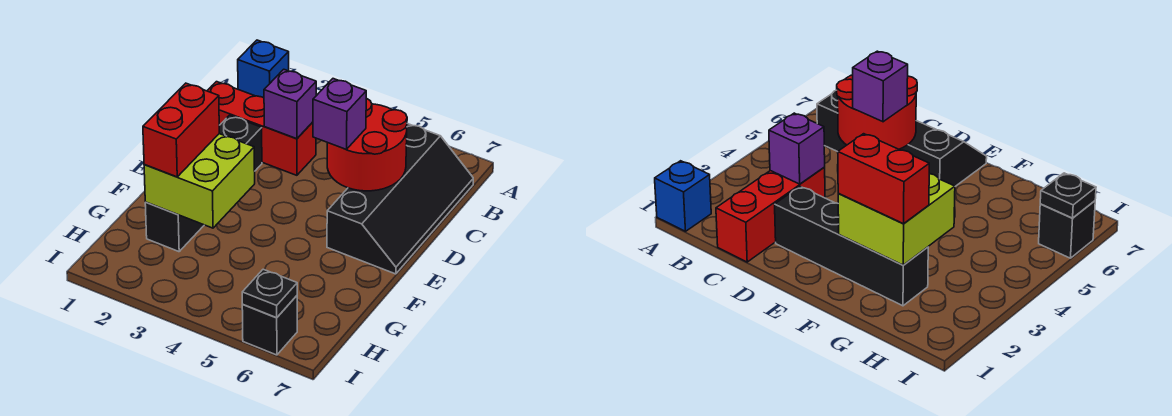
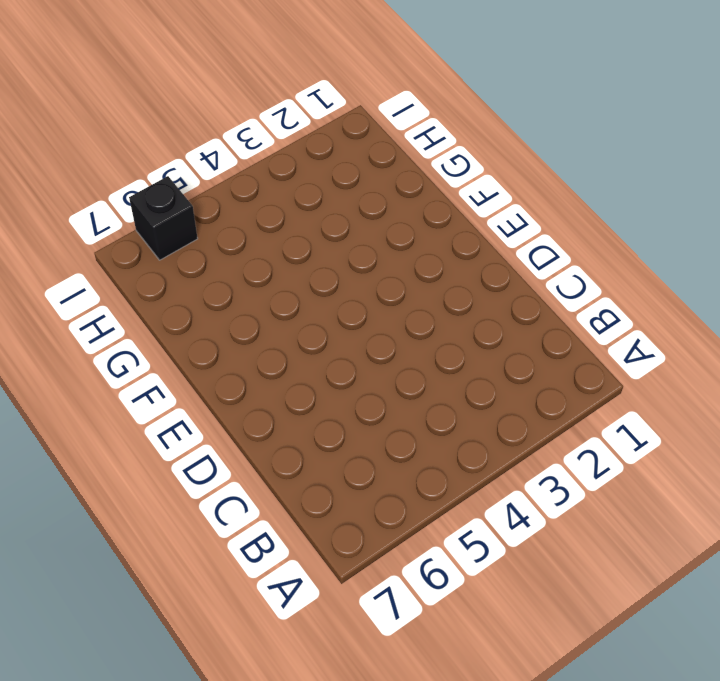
none -> blue 1x1 brick [238,40,289,98]
none -> black 2x4 slope [327,124,473,274]

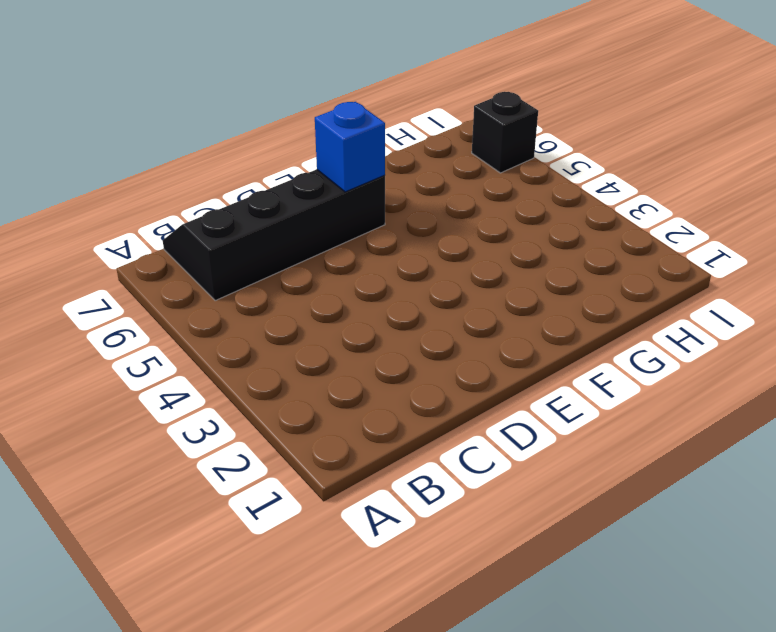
blue 1x1 brick [315,102,385,192] -> blue 1x1 brick moved to [238,40,289,98]
none -> red 1x3 brick [207,82,316,175]
none -> black 1x4 brick [145,115,262,252]

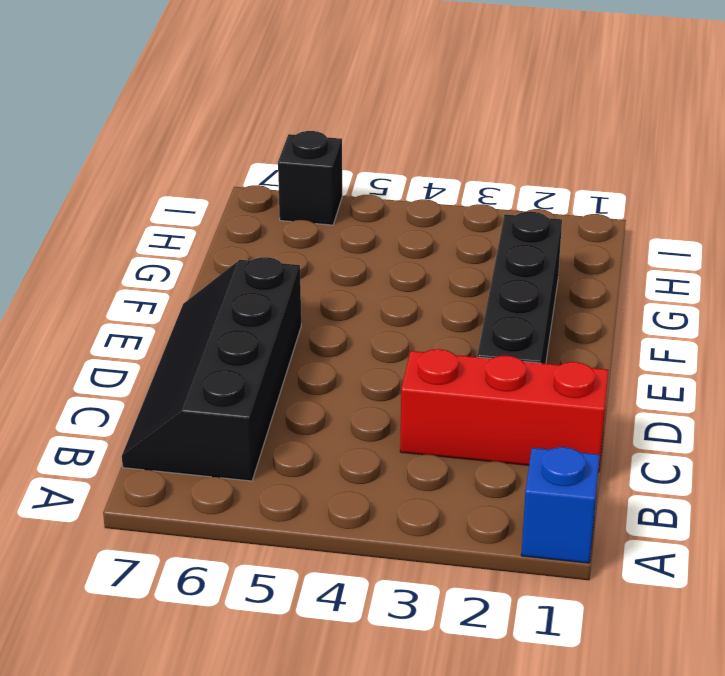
none -> purple 1x1 brick [264,69,316,139]
none -> red 2x2 round brick [327,98,407,191]

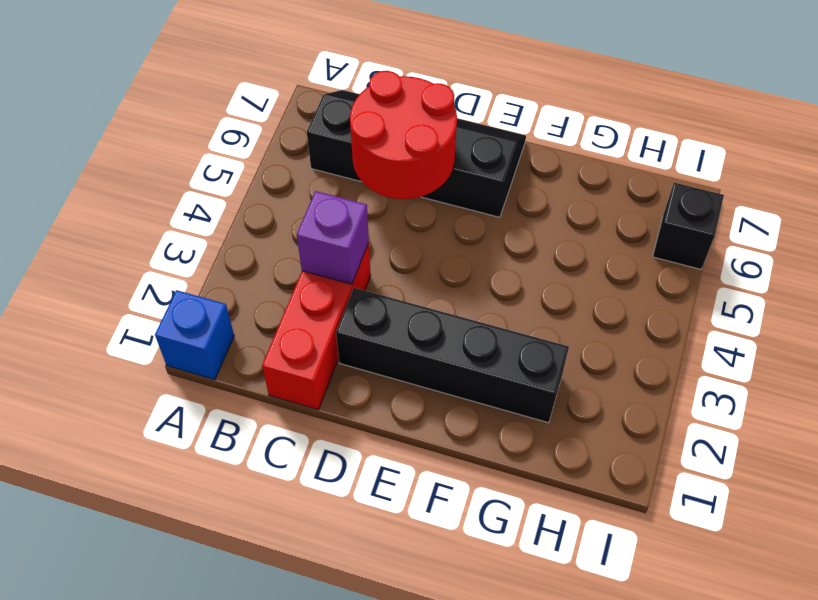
none -> lime 2x2 brick [144,134,255,228]
none -> black 1x1 plate [242,269,297,318]

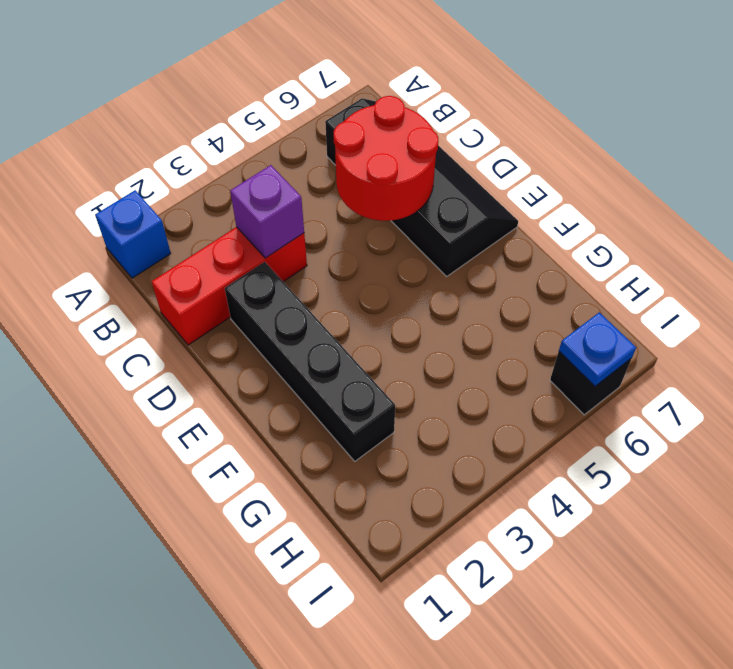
blue 1x1 plate [559,312,636,386] -> black 1x1 plate [242,269,297,318]
none -> lime 2x2 brick [144,134,255,228]
none -> purple 1x1 brick [313,79,366,149]

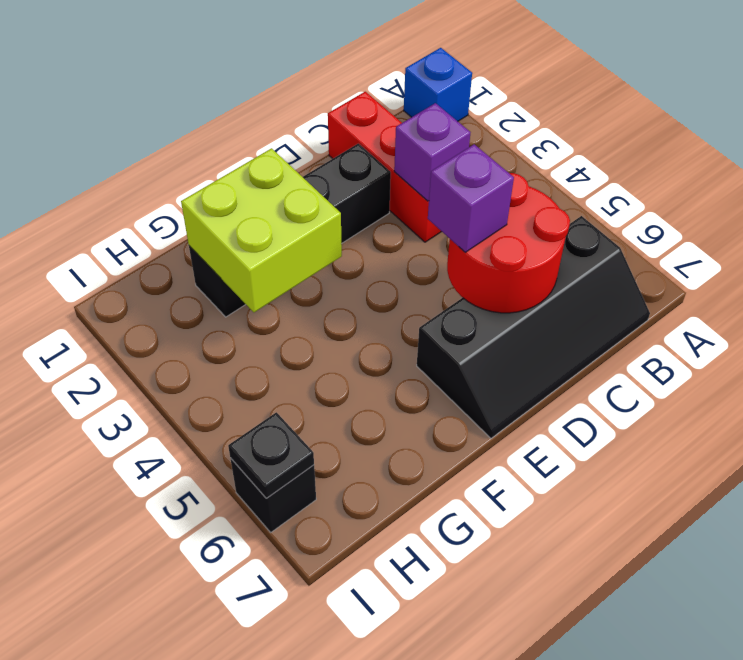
none -> red 1x2 brick [143,83,219,177]

